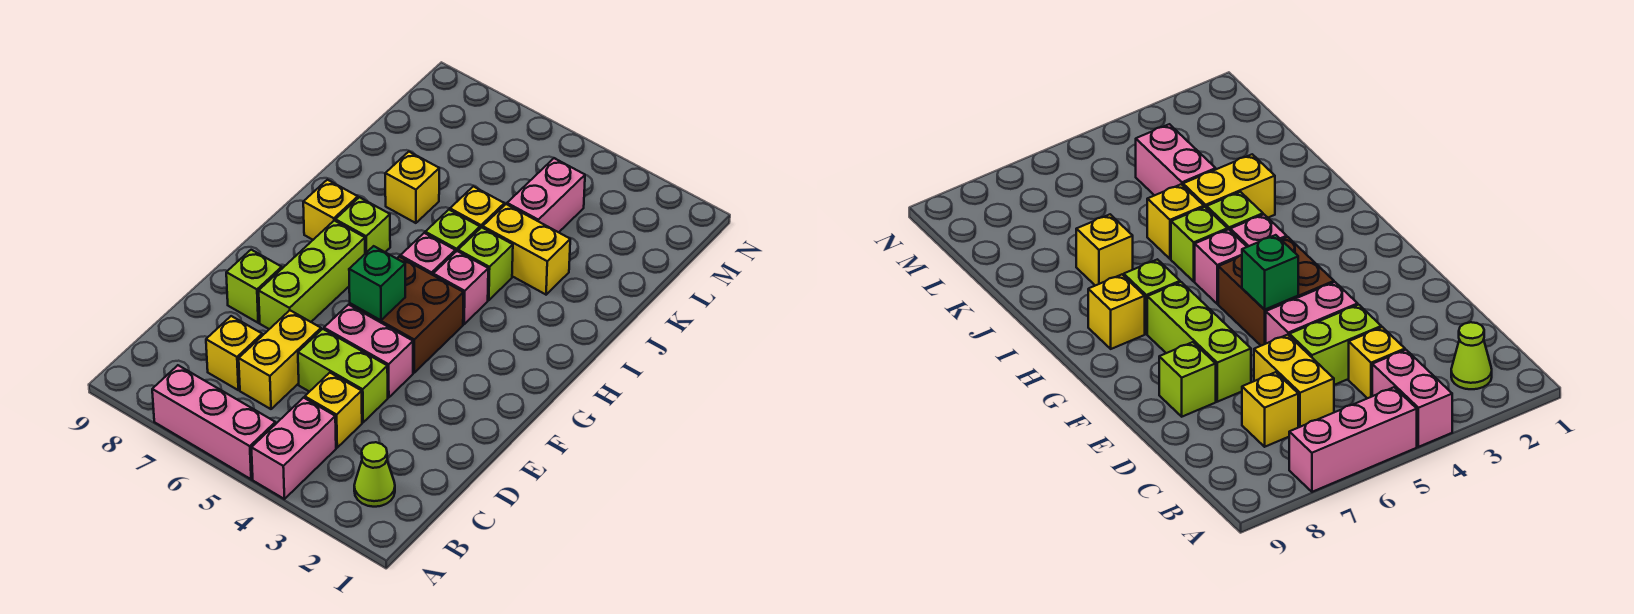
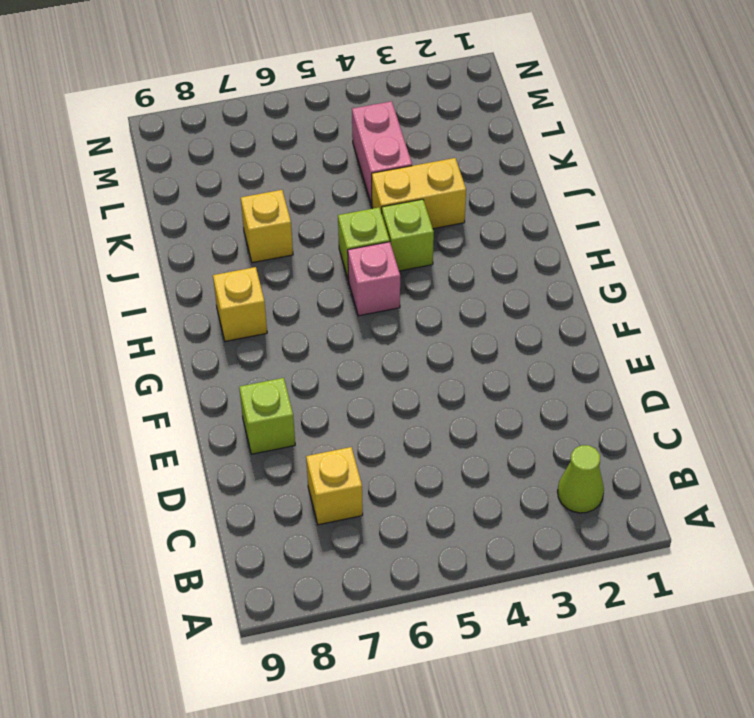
none -> pink 1x2 brick [251,398,336,499]
none -> pink 1x3 brick [152,365,275,479]
none -> yellow 1x1 brick [305,373,362,448]

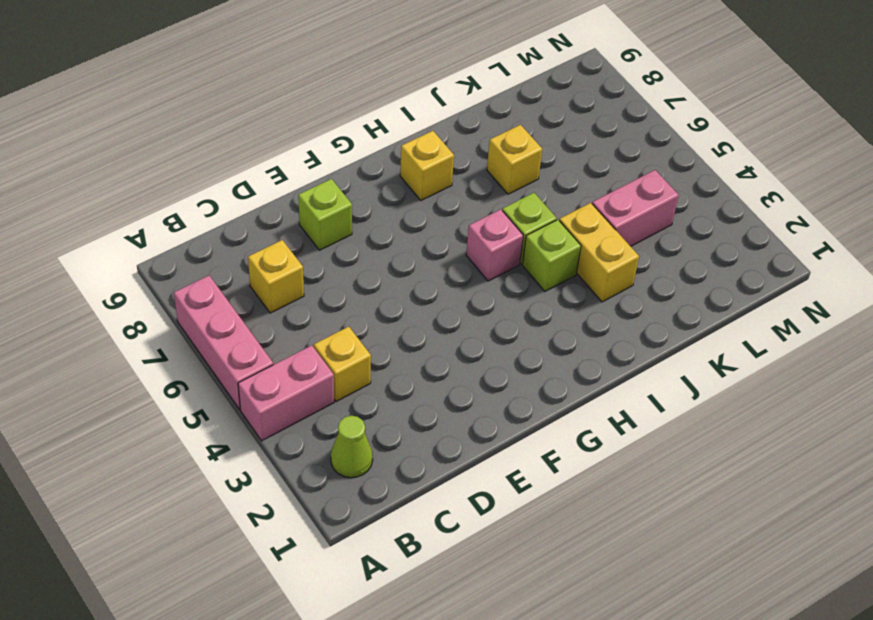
none -> yellow 1x2 brick [239,310,321,409]
none -> lime 1x2 brick [298,329,388,422]
none -> pink 1x2 brick [324,305,413,398]

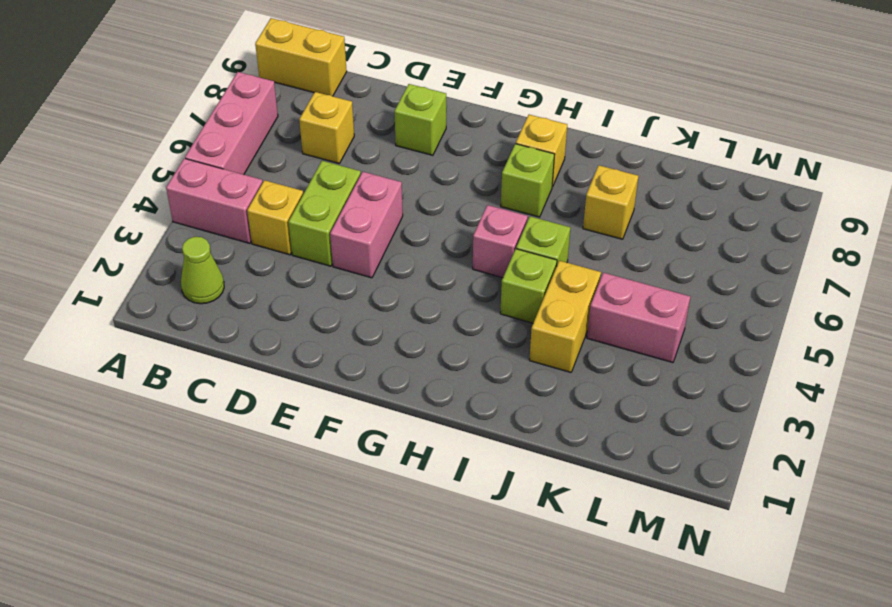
yellow 1x2 brick [255,18,347,96] -> yellow 1x2 brick moved to [239,310,321,409]
none -> lime 1x3 brick [259,221,365,329]
none -> brown 2x2 brick [350,257,464,373]
none -> pink 1x1 brick [433,251,488,324]

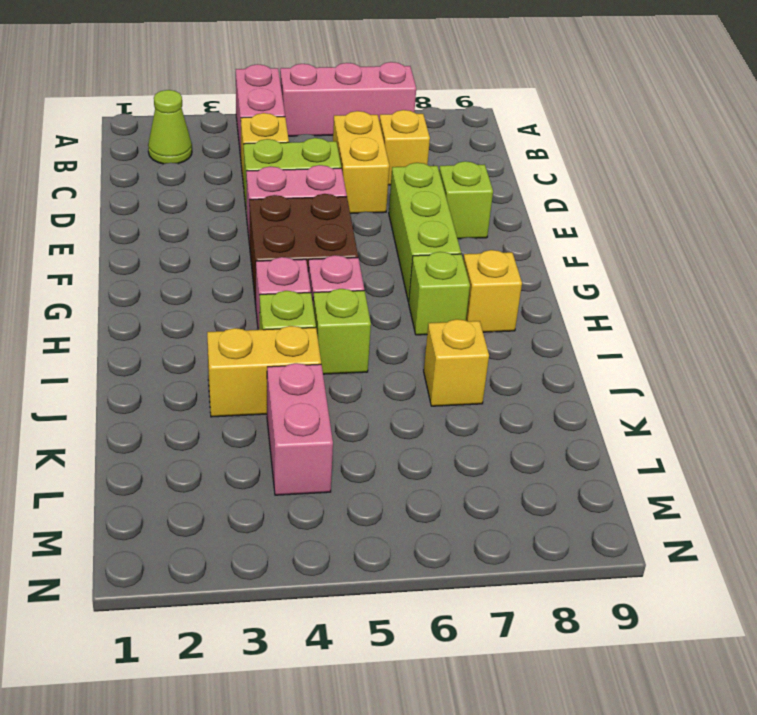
none -> yellow 1x1 brick [450,186,504,228]
none -> green 1x1 brick [349,246,405,320]

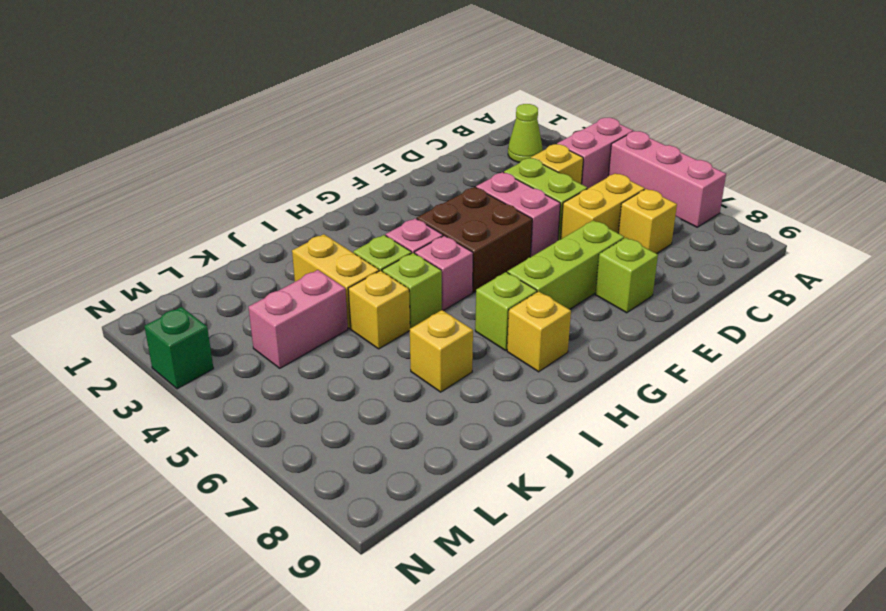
green 1x1 brick [144,307,214,389] -> green 1x1 brick moved to [349,246,405,320]

